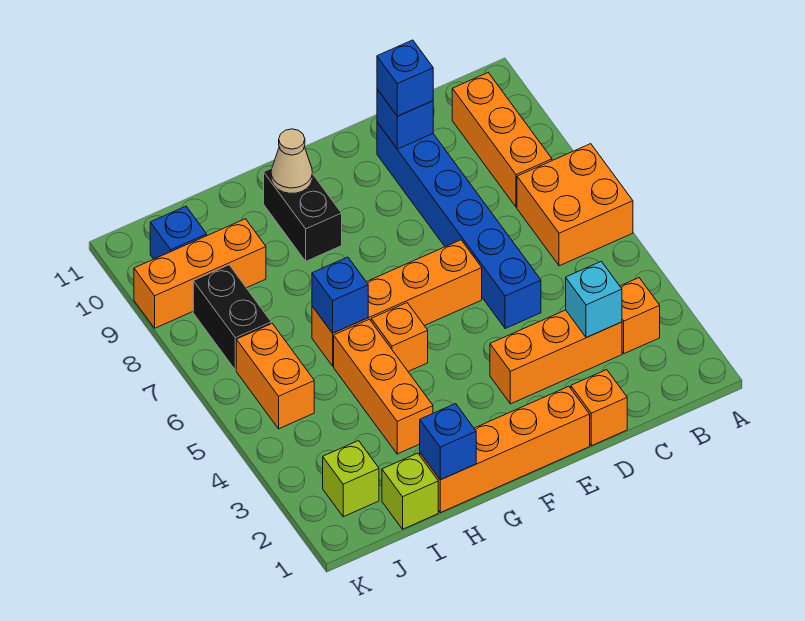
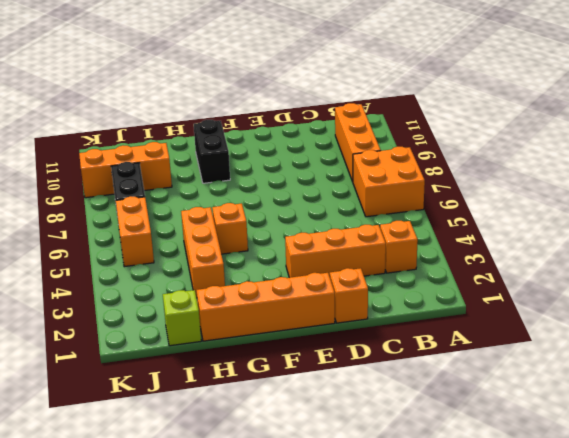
none -> blue 1x6 brick [377,122,541,329]
none -> orange 1x4 brick [312,240,482,366]
none -> lime 1x1 brick [323,441,379,517]

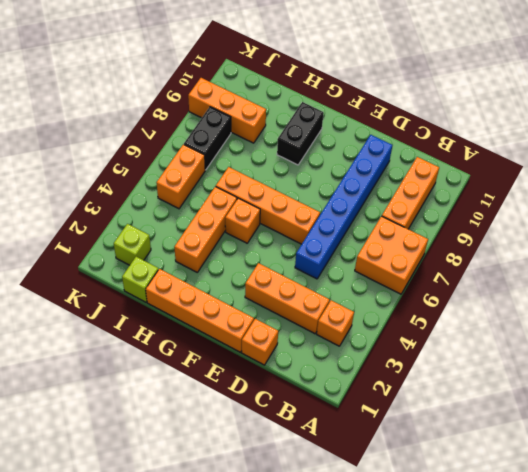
none -> blue 1x1 brick [150,206,207,259]
none -> cyan 1x1 brick [566,261,622,338]
none -> blue 1x1 brick [377,89,433,149]

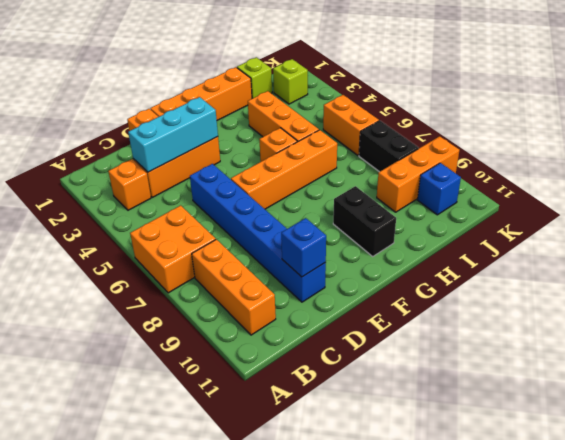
cyan 1x3 brick [128,97,218,172] -> cyan 1x1 brick [566,261,622,338]
none -> tan 1x1 cone [271,129,312,193]
none -> blue 1x1 brick [420,404,476,480]
none -> blue 1x1 brick [312,257,368,333]

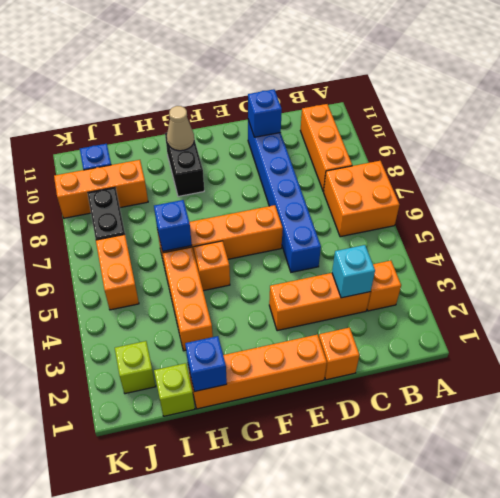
none -> blue 1x1 brick [377,40,433,116]

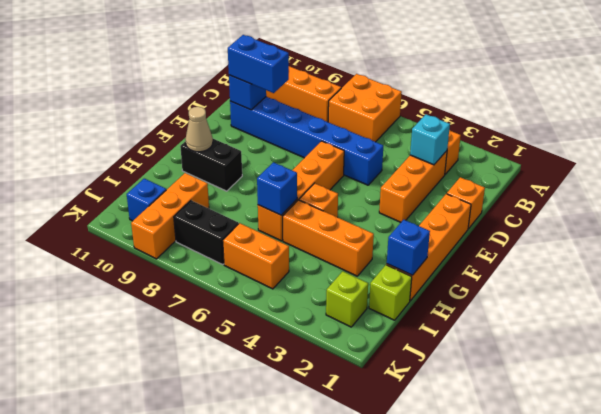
blue 1x2 brick [228,35,289,93] -> blue 1x1 brick [377,40,433,116]

